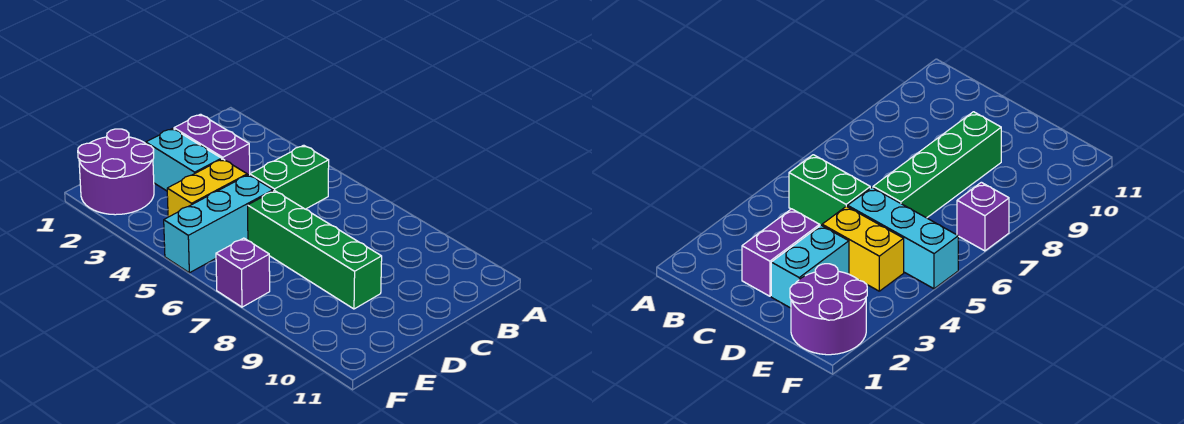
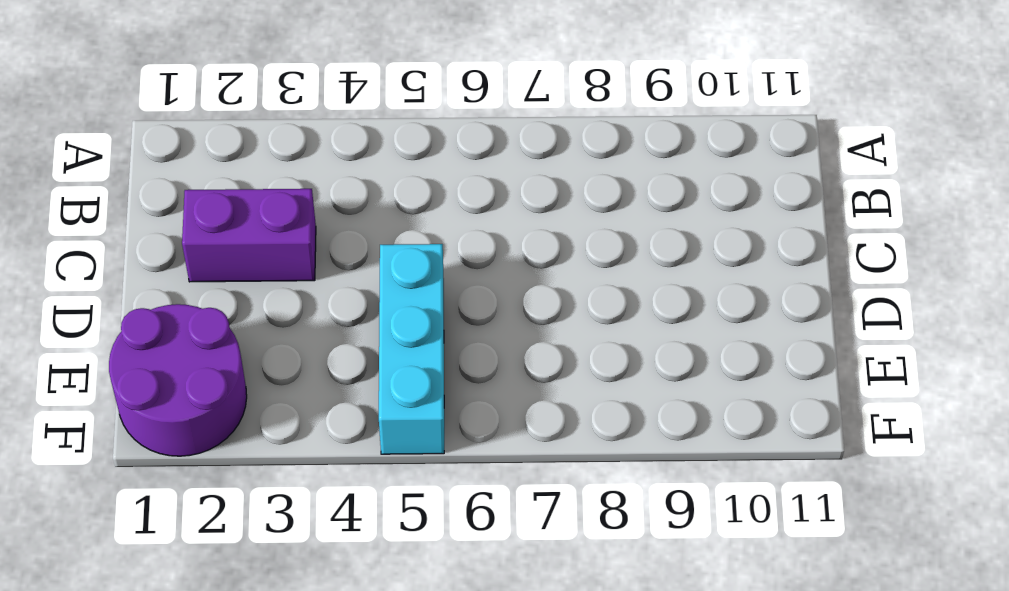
none -> green 1x2 brick [250,145,329,209]
none -> cyan 1x2 brick [146,128,222,191]

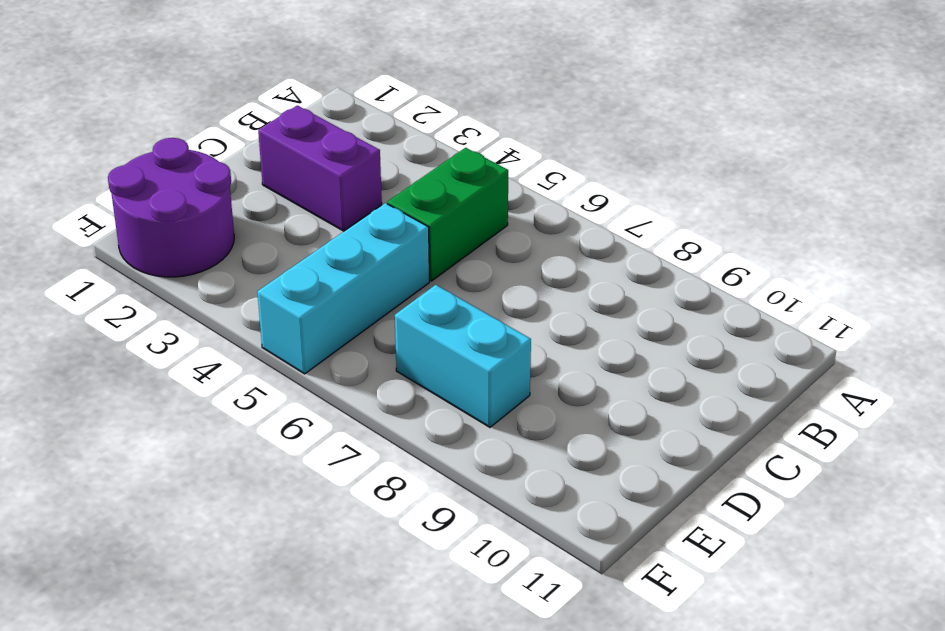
cyan 1x2 brick [395,285,531,427] -> cyan 1x2 brick moved to [146,128,222,191]
none -> yellow 1x2 brick [167,159,247,217]
none -> green 1x4 brick [248,191,382,309]

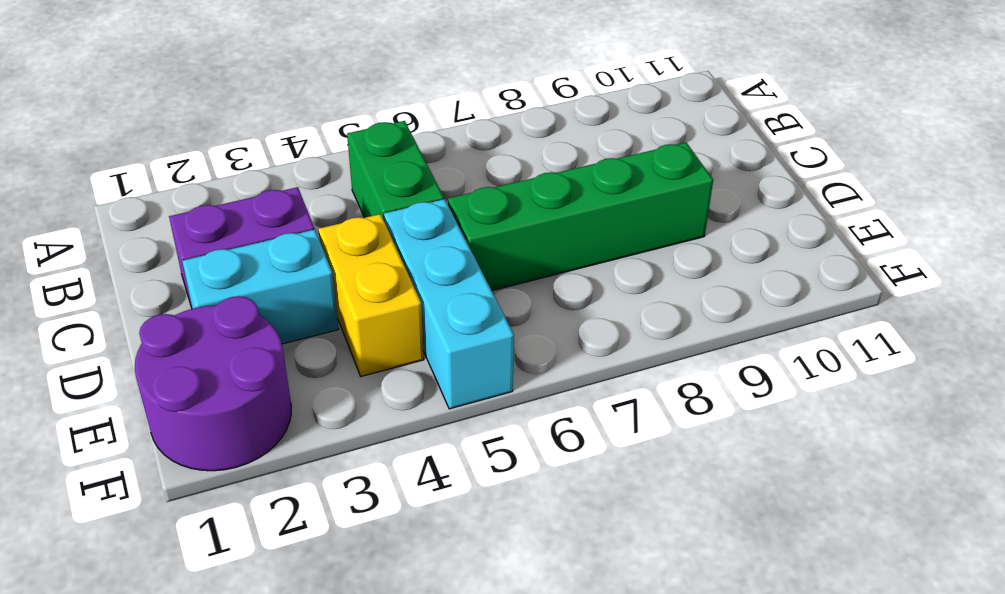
none -> purple 1x1 brick [216,238,270,307]

